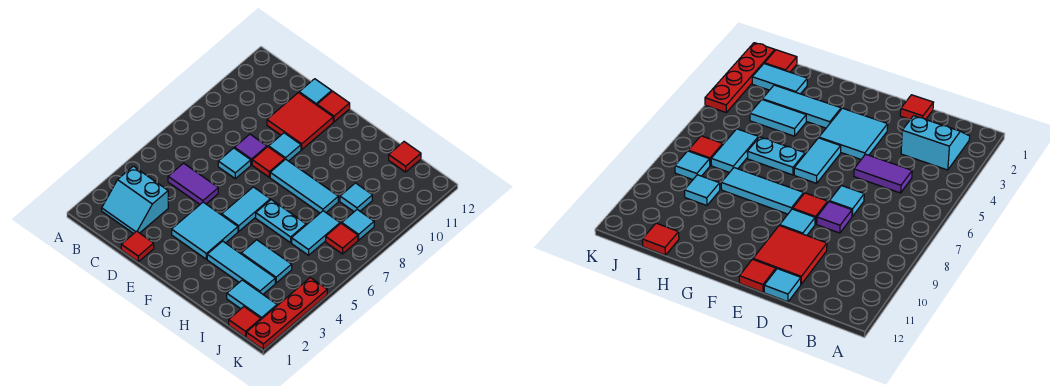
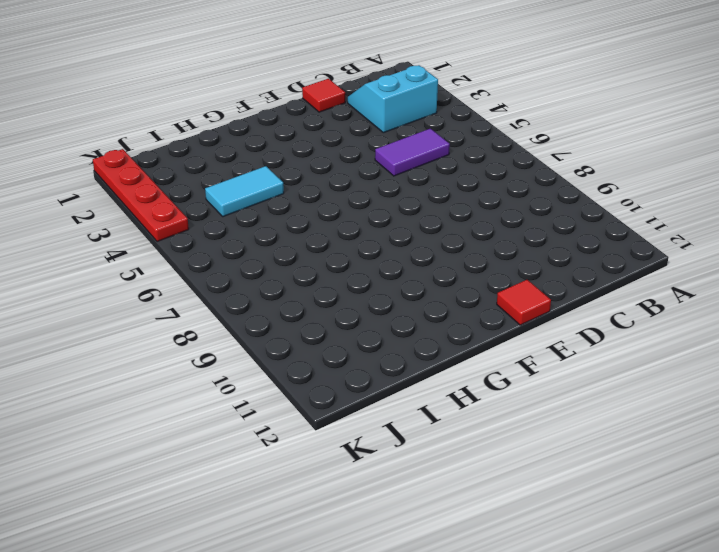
none -> cyan 1x1 tile [218,148,251,179]
none -> purple 1x1 tile [235,134,267,165]
none -> red 2x2 tile [267,93,333,149]

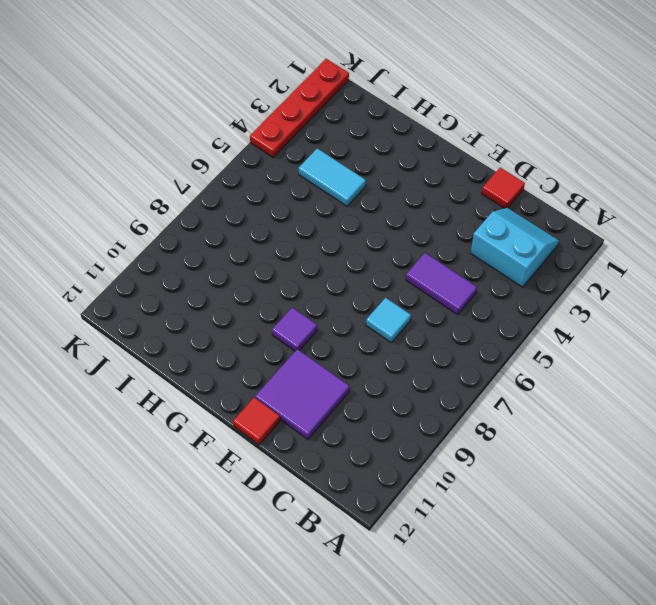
purple 2x2 tile [255,349,350,439] -> red 2x2 tile [267,93,333,149]
purple 1x1 tile [272,308,317,351] -> purple 1x1 tile moved to [235,134,267,165]
none -> cyan 1x1 tile [299,79,332,105]
none -> cyan 2x2 tile [172,202,238,259]
none -> red 1x1 tile [252,147,285,177]

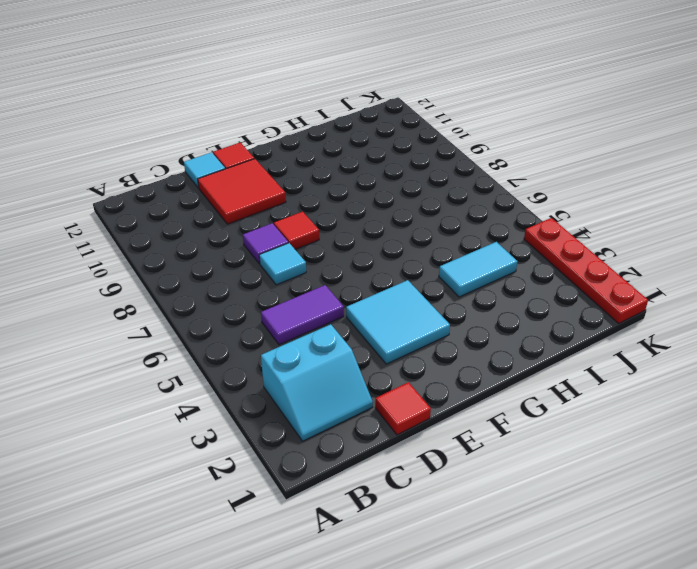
none -> cyan 1x1 tile [269,133,301,161]
none -> cyan 1x2 tile [222,187,270,231]
none -> cyan 1x3 tile [270,159,338,213]

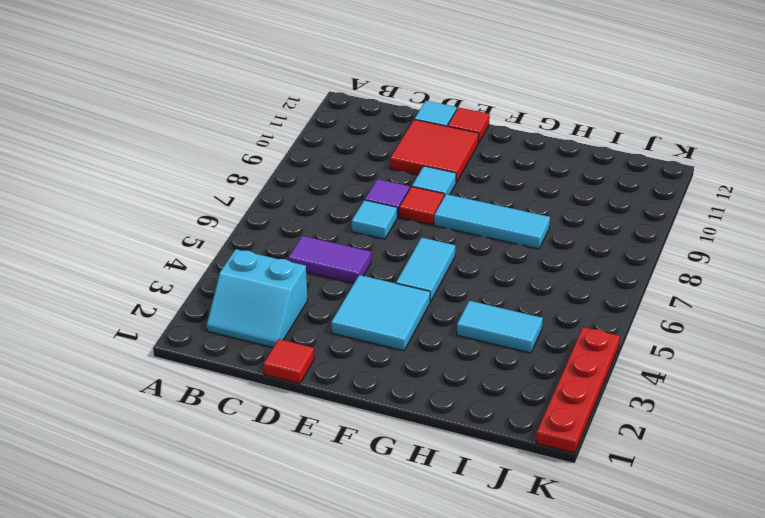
none -> cyan 1x3 tile [207,241,275,294]
none -> cyan 1x2 plate [256,200,306,243]
none -> cyan 1x2 tile [227,280,277,319]

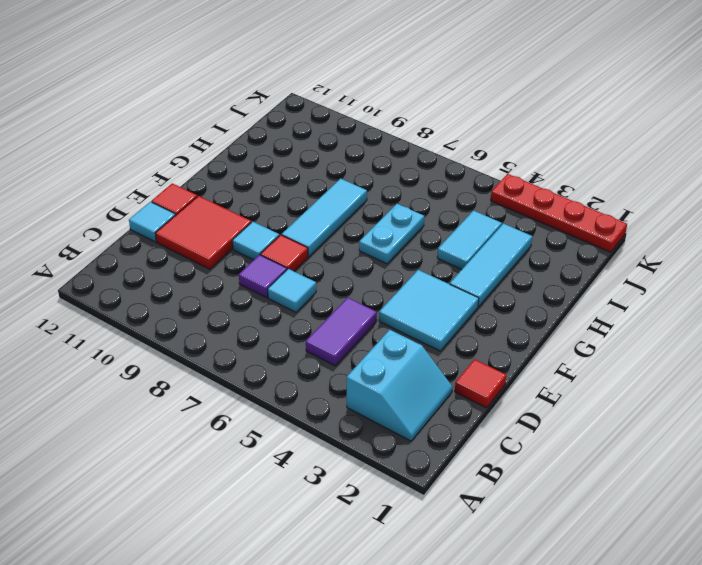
none -> cyan 1x2 tile [222,187,270,231]
none -> cyan 1x2 tile [227,280,277,319]
none -> cyan 1x2 tile [292,211,340,255]

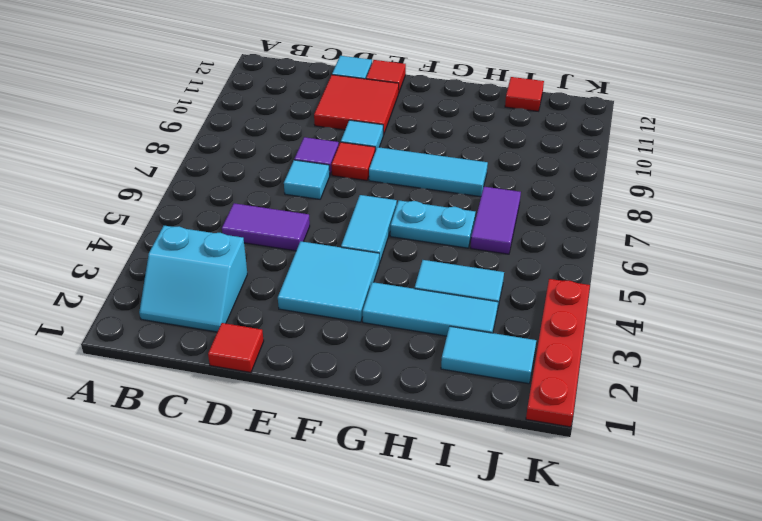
purple 1x2 tile [471,187,521,254] -> cyan 1x2 tile [292,211,340,255]
none -> cyan 1x1 tile [340,183,372,212]
none -> red 1x1 tile [229,307,261,337]
none -> red 1x1 tile [326,223,358,254]

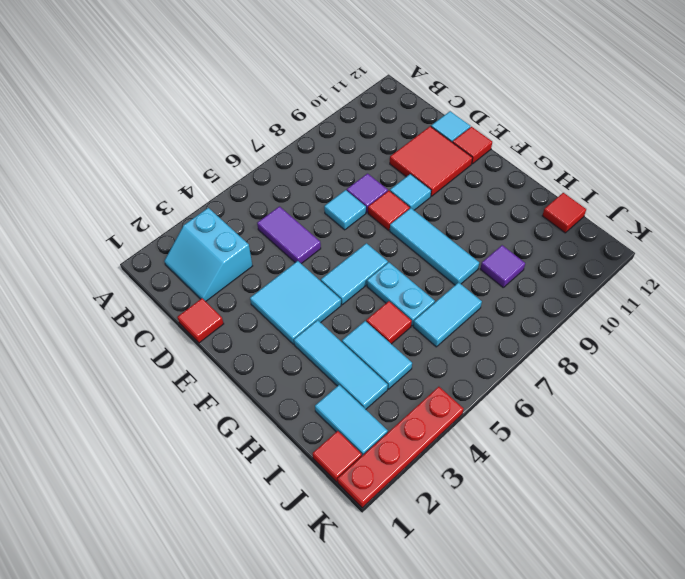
red 1x1 tile [366,301,412,344] -> red 1x1 tile moved to [326,223,358,254]
purple 1x1 tile [480,245,525,287] -> cyan 1x1 tile [340,183,372,212]
none -> cyan 1x1 tile [342,210,374,240]

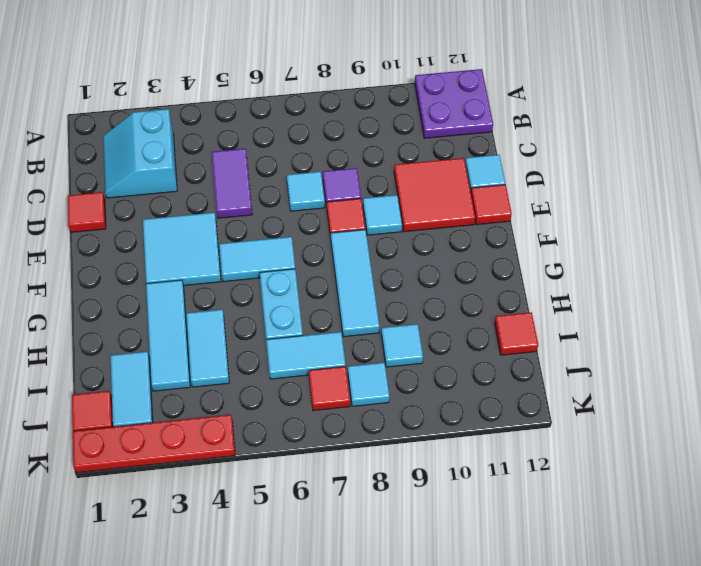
purple 2x2 plate [415,69,493,138] -> none

